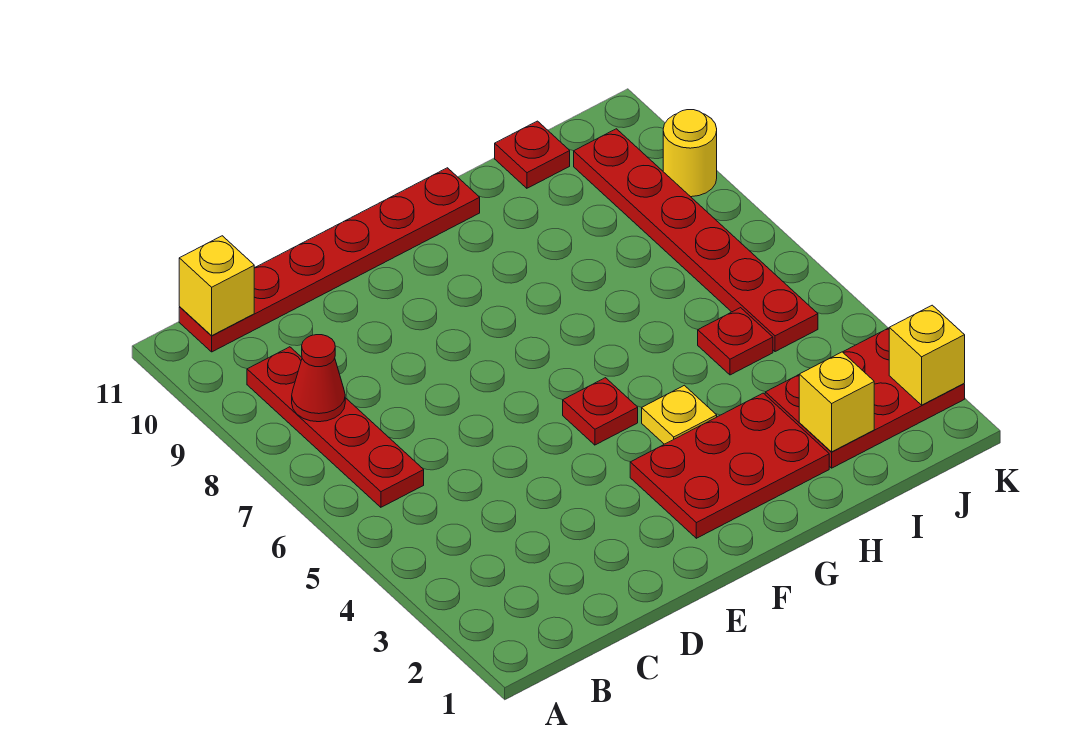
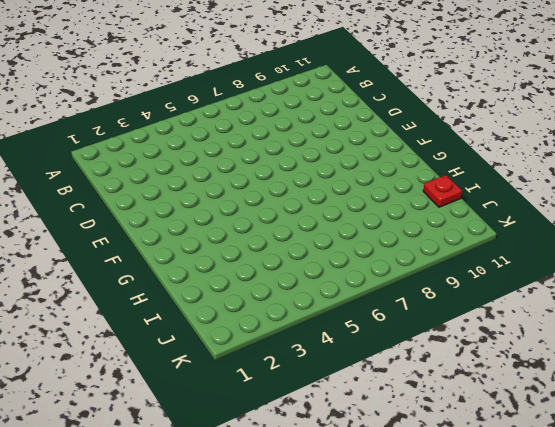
none -> red 1x4 plate [247,347,424,507]
none -> red 1x6 plate [179,168,480,352]
none -> red 2x3 plate [630,393,829,538]

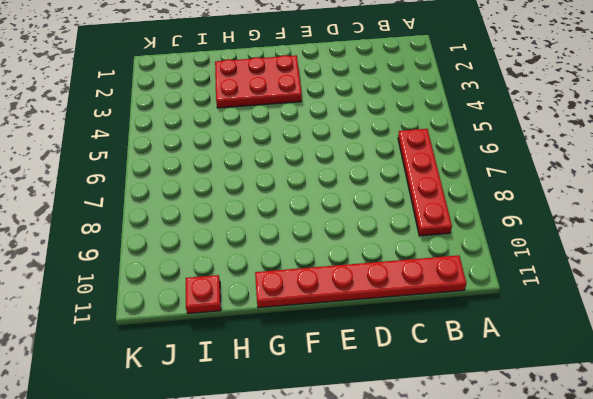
none -> red 1x1 plate [563,378,638,445]
none -> yellow 1x1 plate [642,385,717,444]
none -> red 2x3 plate [765,328,965,468]

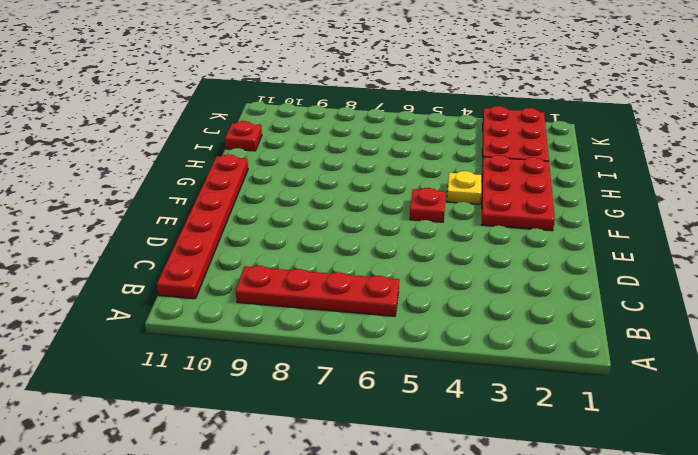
none -> red 1x1 plate [698,308,773,375]
none -> red 1x6 plate [574,129,818,352]
none -> yellow 1x1 round brick [663,110,717,197]

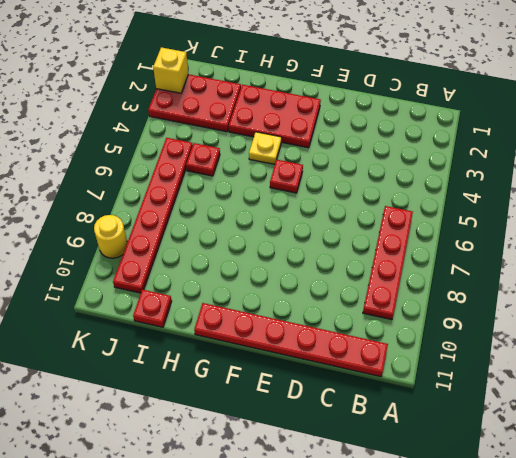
none -> red 1x1 cone [292,335,345,422]
none -> yellow 1x1 brick [179,236,254,335]
none -> yellow 1x1 brick [799,352,874,452]

